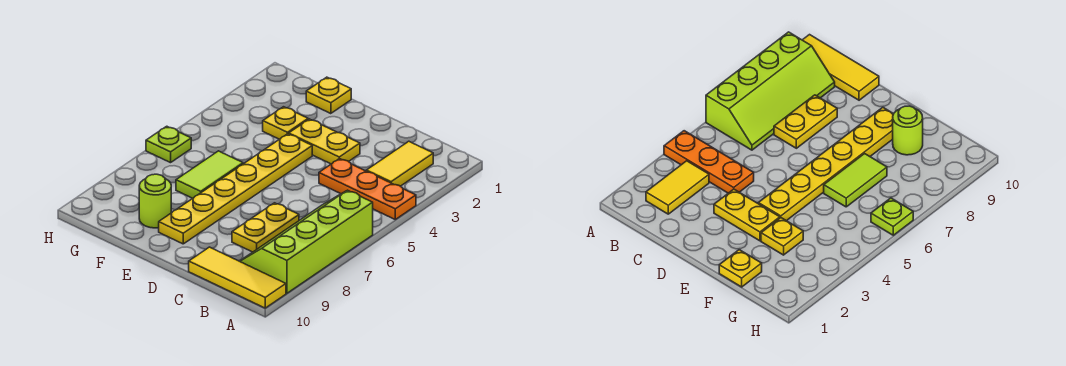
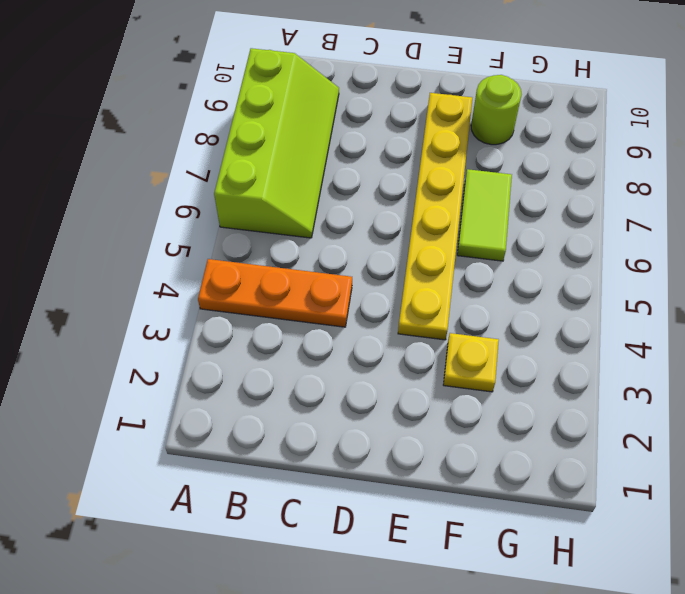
none -> yellow 1x3 tile [189,247,286,308]
none -> yellow 1x2 tile [366,141,433,186]
none -> yellow 1x2 plate [232,203,299,252]

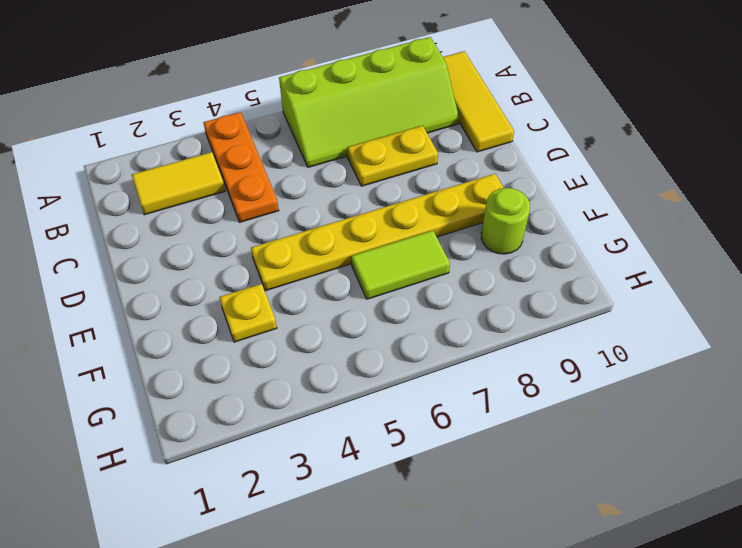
none -> yellow 1x2 plate [289,119,360,164]
none -> yellow 1x1 plate [306,77,351,114]
none -> lime 1x1 plate [146,126,191,163]

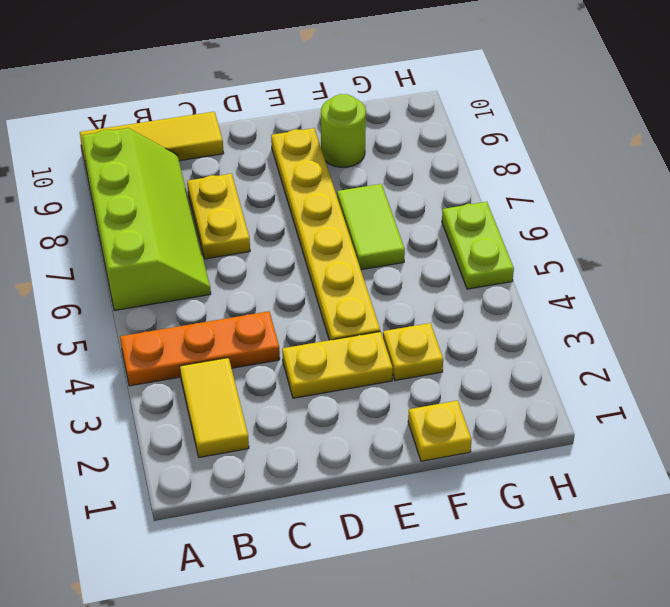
lime 1x2 plate [442,202,514,289] -> lime 1x1 plate [146,126,191,163]

